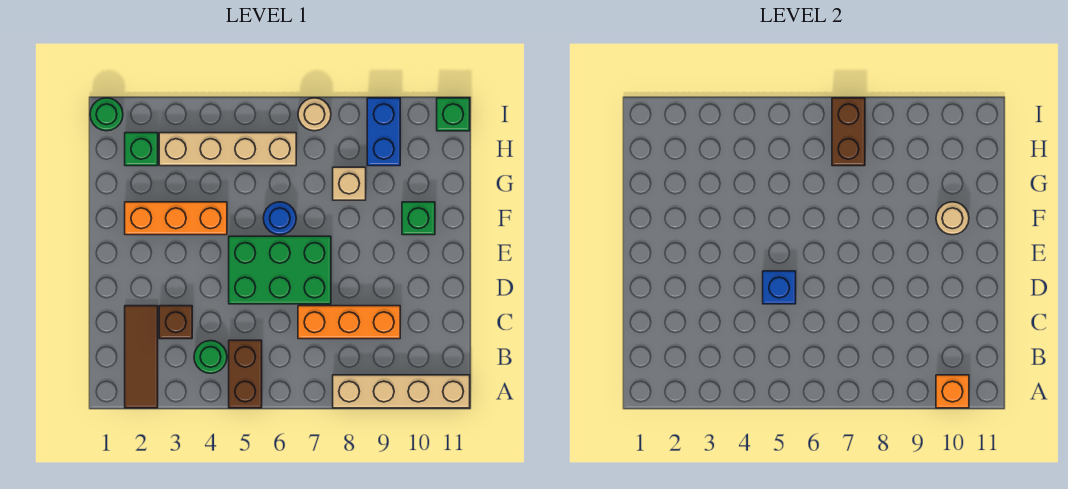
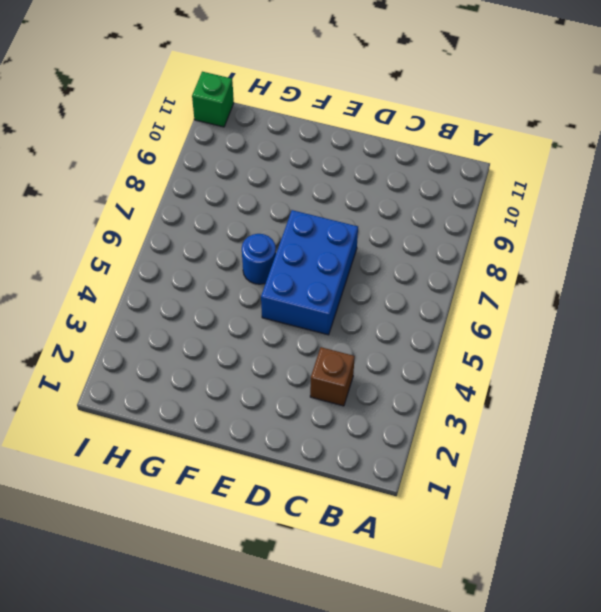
blue 2x3 brick [261,210,358,335] -> green 2x3 brick [229,236,331,304]
none -> brown 1x3 tile [125,306,158,408]
none -> brown 1x2 brick [229,340,262,408]
none -> tan 1x4 brick [333,375,470,408]

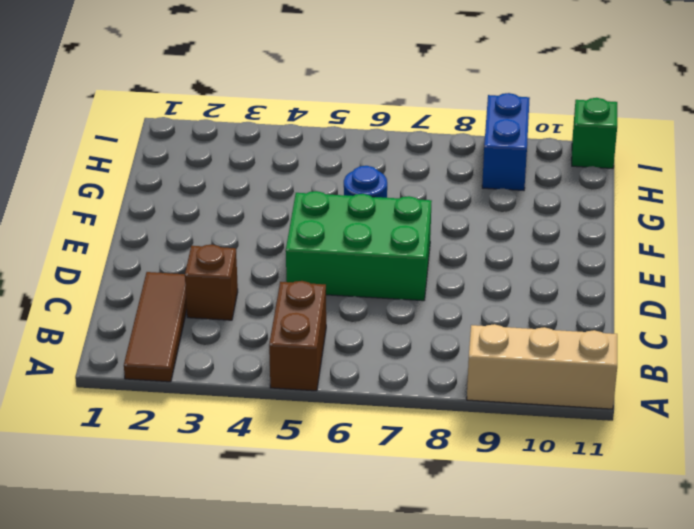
tan 1x3 brick [467,324,617,409] -> tan 1x4 brick [333,375,470,408]
none -> green 1x1 round brick [194,341,227,373]
none -> orange 1x3 brick [298,306,400,339]
none -> orange 1x3 brick [125,202,227,235]

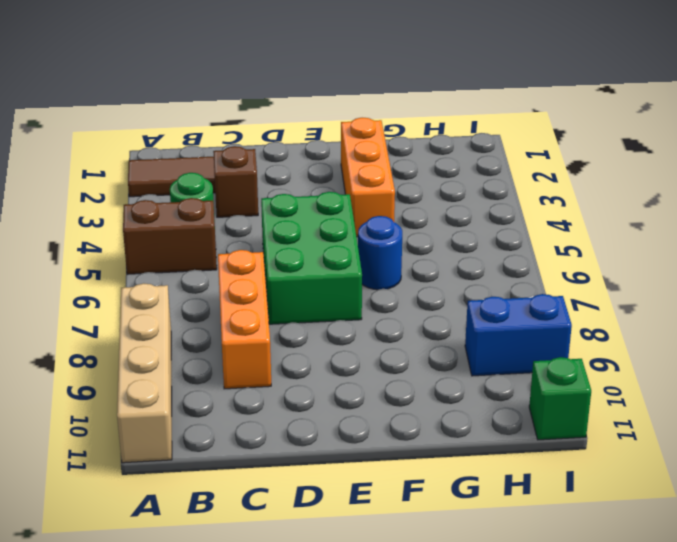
none -> green 1x1 brick [402,202,435,235]
none -> tan 1x1 brick [333,167,366,200]
none -> green 1x1 brick [125,133,158,166]

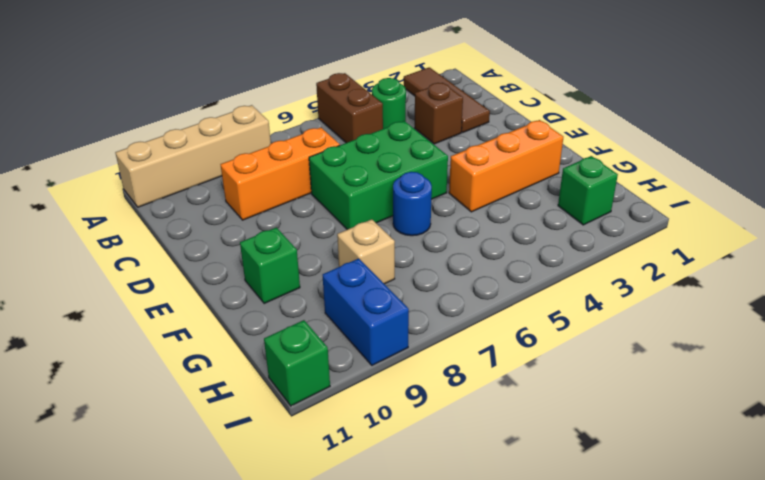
none -> tan 1x4 brick [159,133,296,166]
none -> green 1x1 round brick [90,98,123,131]
none -> tan 1x1 round brick [298,98,331,131]

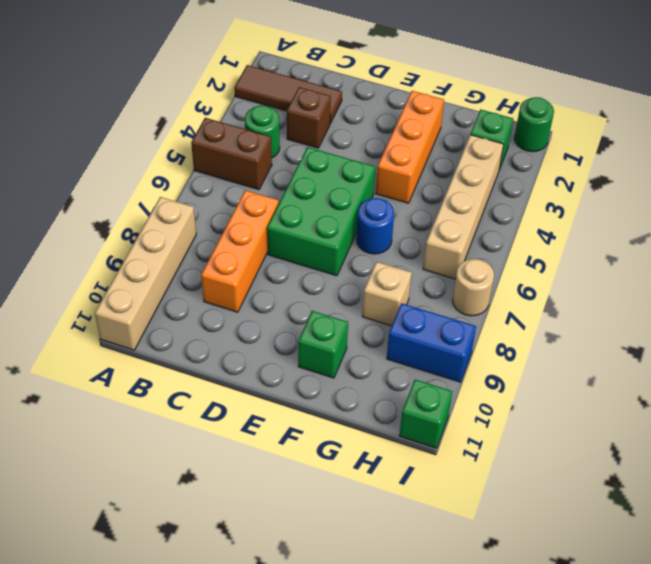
none -> orange 1x1 brick [936,375,969,408]
none -> blue 1x1 brick [763,271,796,304]
none -> tan 1x1 round brick [936,202,969,235]

